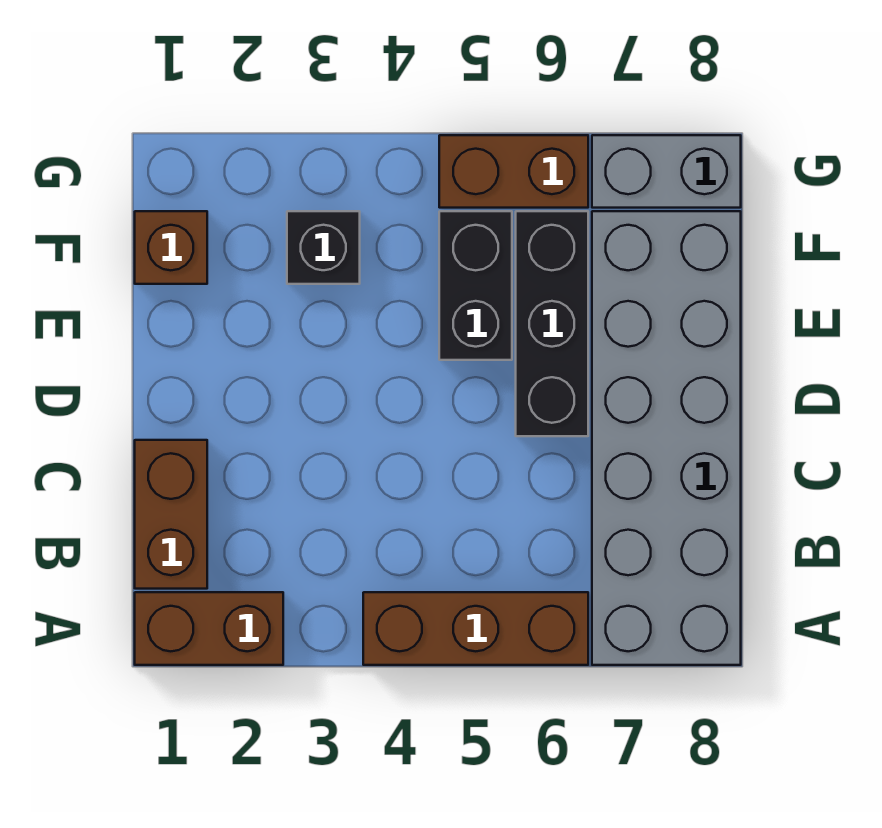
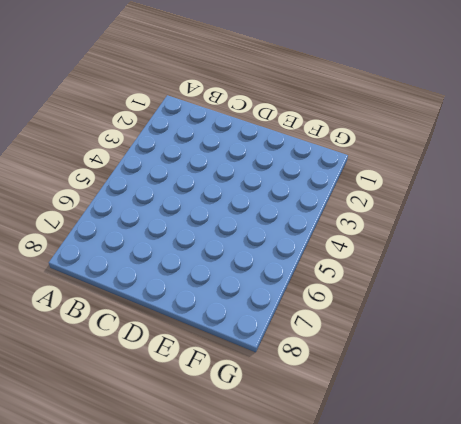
none -> brown 1x2 brick [135,592,283,665]
none -> brown 1x3 brick [363,592,588,665]

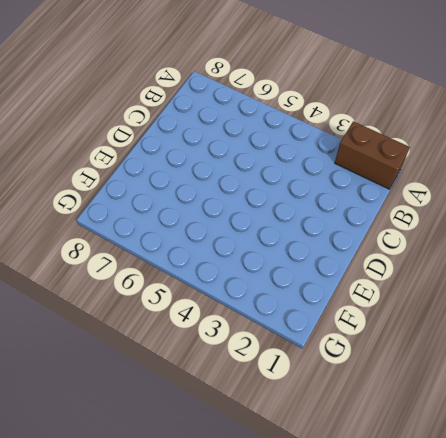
none -> brown 1x3 brick [363,592,588,665]
none -> grey 2x6 brick [592,211,741,665]

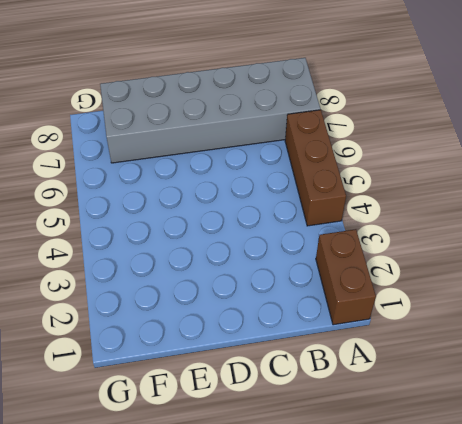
none -> brown 1x2 brick [135,440,207,589]
none -> black 1x3 brick [516,211,588,436]

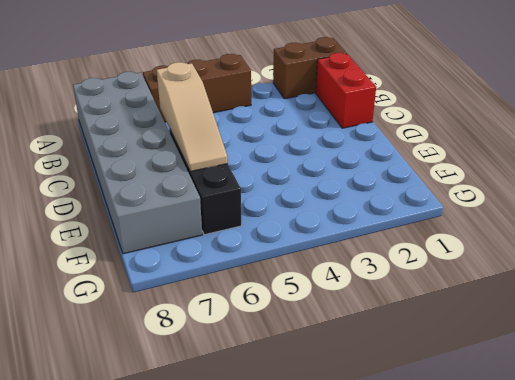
red 1x2 brick [316,53,376,128] -> brown 1x2 brick [135,440,207,589]
tan 1x3 slope [157,62,228,172] -> none
none -> black 1x2 brick [439,211,512,360]
none -> brown 1x1 brick [135,211,207,284]

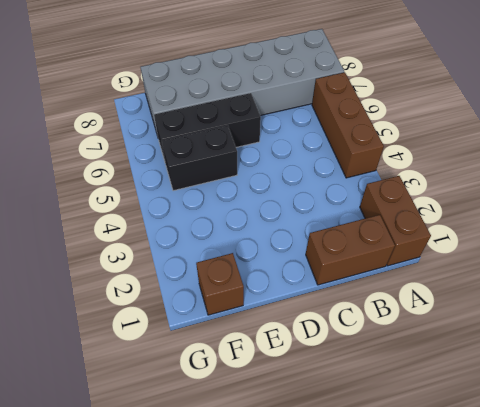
none -> black 1x1 brick [287,211,360,284]
none -> brown 1x2 brick [439,135,588,208]

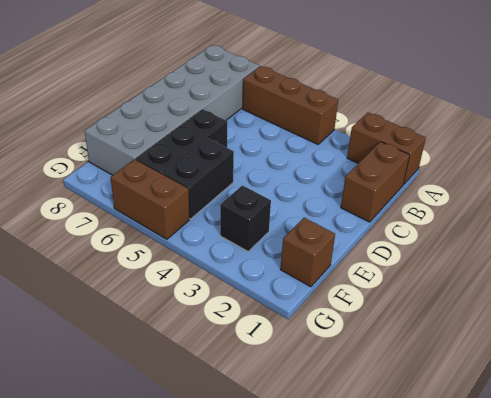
none -> grey 1x2 brick [592,135,741,208]

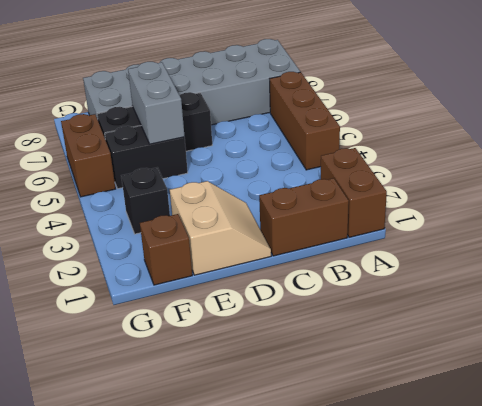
tan 2x2 slope [170,181,271,275] -> none
grey 1x2 brick [128,62,185,144] -> grey 1x2 brick moved to [592,135,741,208]

